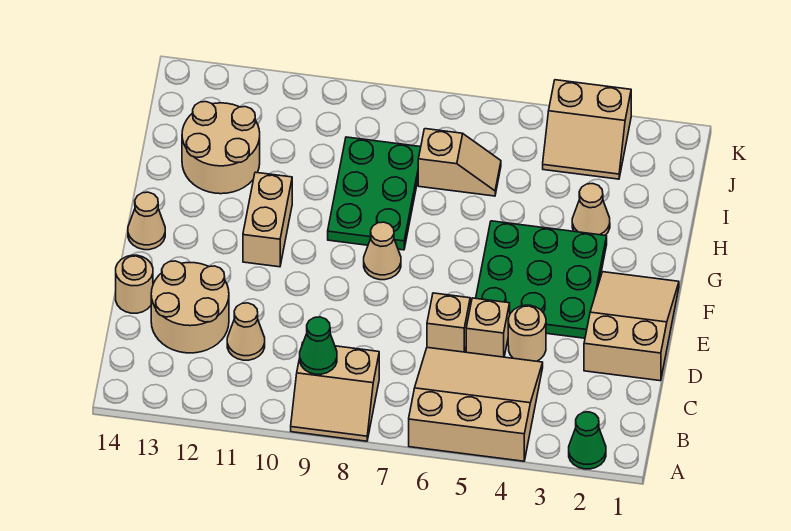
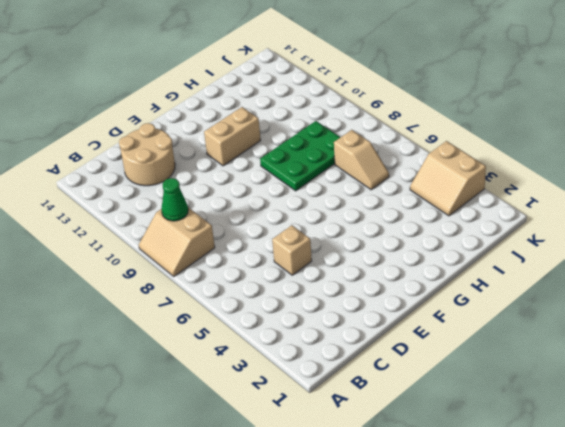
none -> green 1x1 cone [569,412,606,469]
none -> tan 3x3 slope [409,347,543,461]
none -> tan 1x1 cone [227,303,265,360]

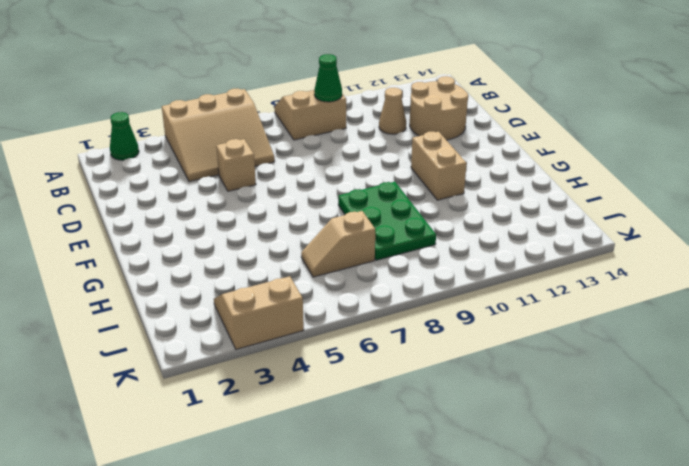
none -> tan 2x3 slope [584,272,679,381]
none -> tan 1x1 round brick [508,305,546,361]
none -> tan 1x1 brick [427,293,470,352]

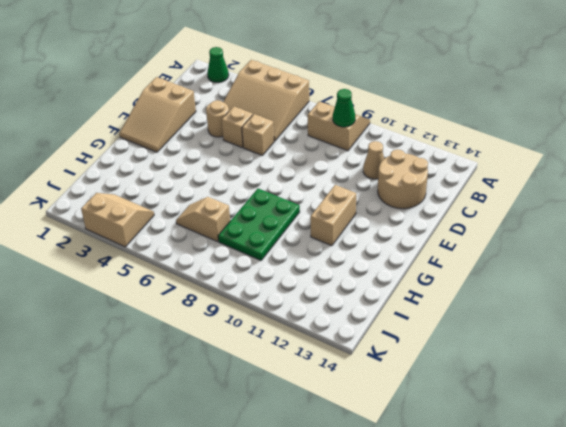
none -> tan 1x1 round brick [116,255,153,313]
none -> green 3x3 plate [476,221,607,338]
none -> tan 1x1 cone [364,222,401,280]

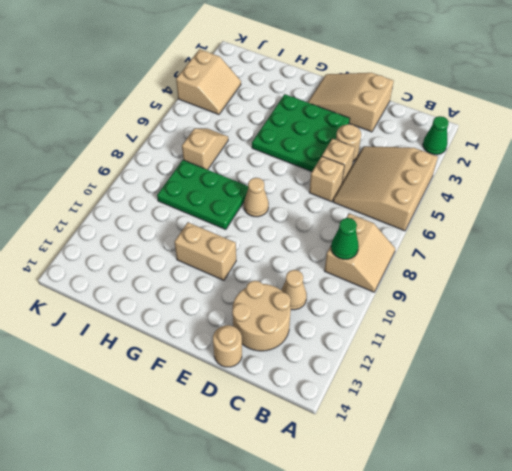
none -> tan 1x1 cone [128,192,165,250]
none -> tan 1x1 cone [572,184,610,235]
none -> tan 2x2 round brick [182,102,260,194]

